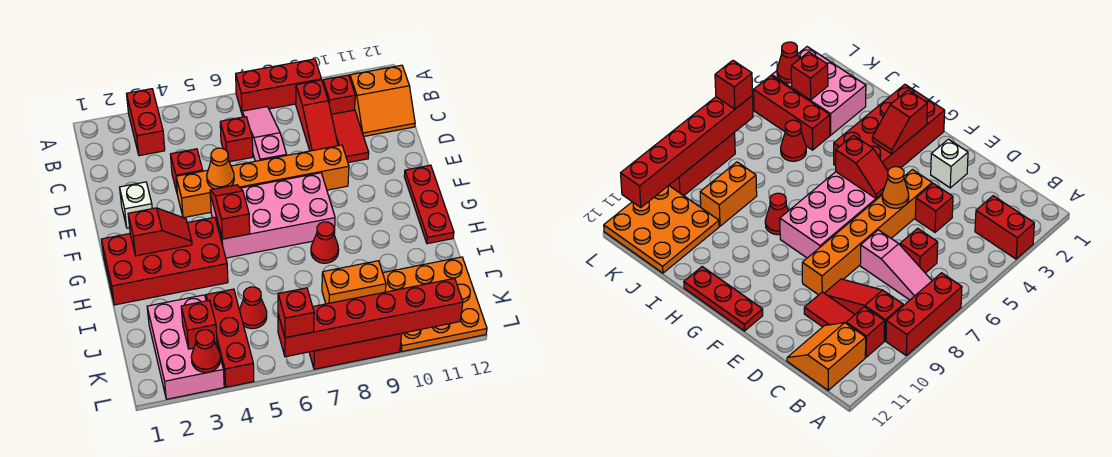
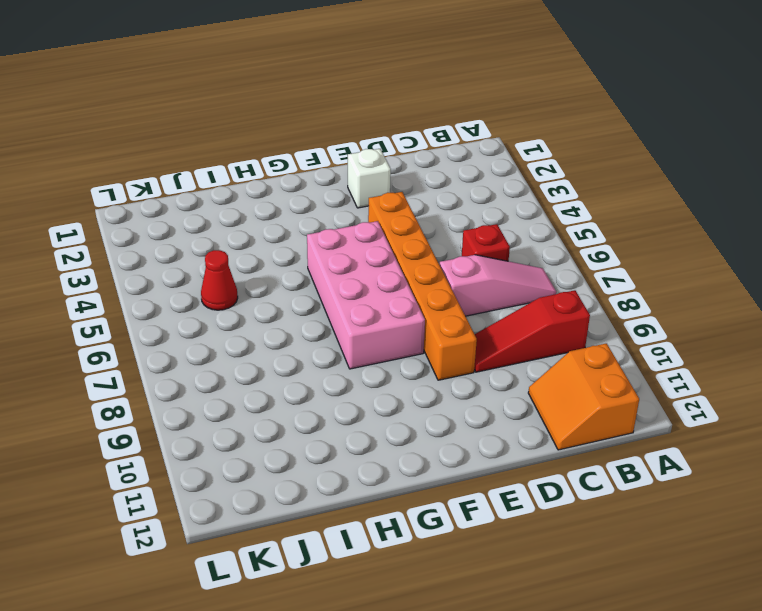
none -> red 1x2 brick [127,89,165,156]
none -> red 1x3 brick [236,59,321,112]
none -> red 1x1 brick [323,75,355,114]

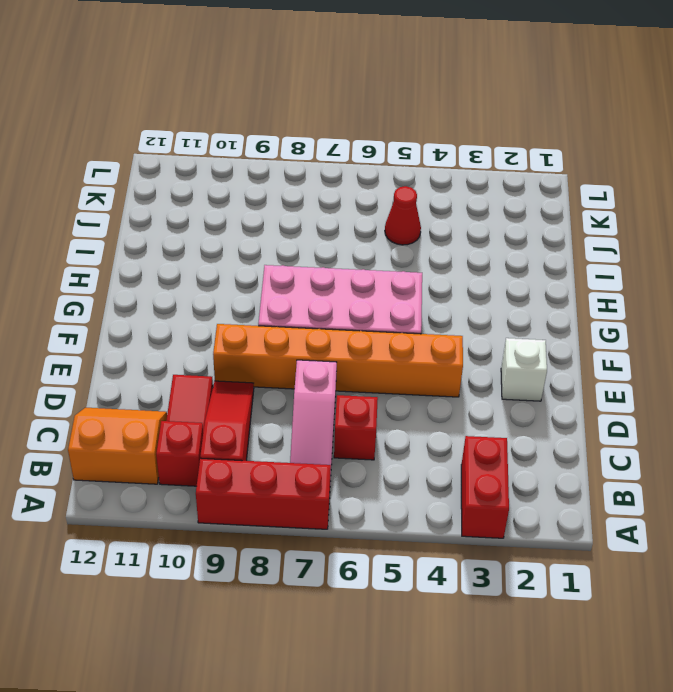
none -> red 1x1 brick [171,149,203,192]
none -> red 1x3 plate [404,165,454,244]
none -> red 2x4 brick [101,217,228,305]

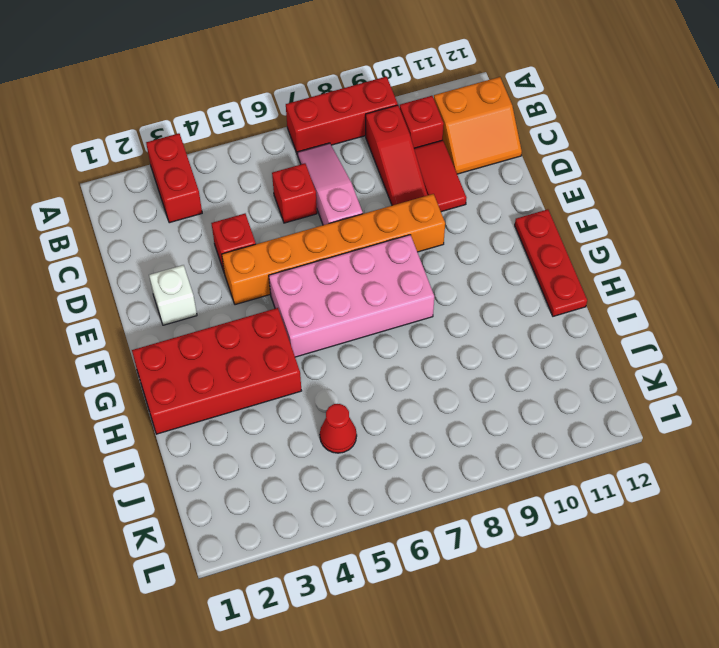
none -> red 1x1 cone [311,222,339,263]
none -> pink 2x3 brick [147,295,224,399]
none -> red 1x3 brick [206,289,254,387]

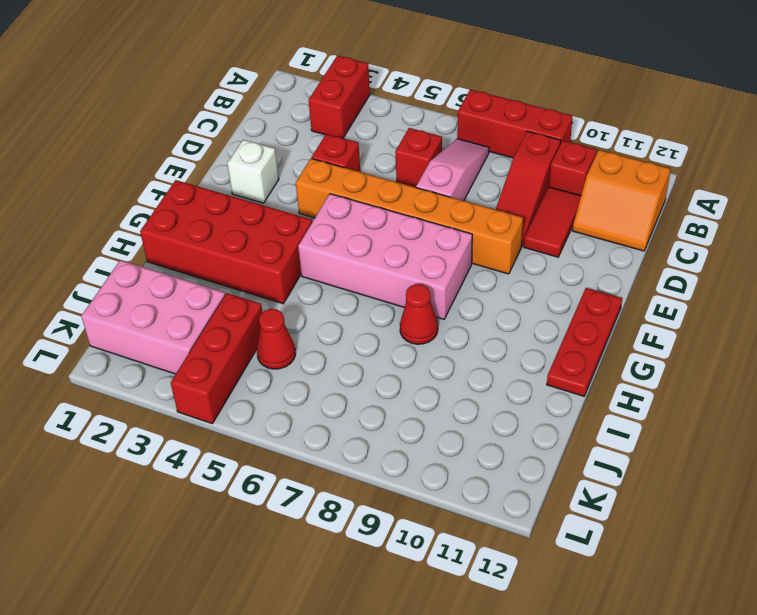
pink 2x3 brick [81,260,225,374] -> pink 2x3 brick turned to [147,295,224,399]
none -> orange 1x2 brick [322,261,386,304]
none -> orange 3x3 plate [383,257,487,352]
none -> red 1x3 brick [309,334,402,369]

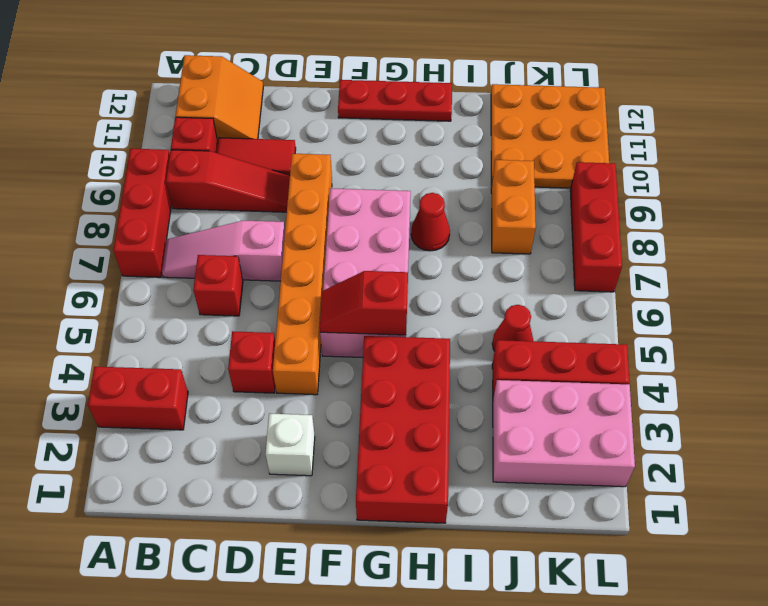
none -> orange 1x1 cone [207,148,234,189]
none -> red 1x2 slope [128,208,192,256]
none -> red 1x1 brick [181,300,217,349]

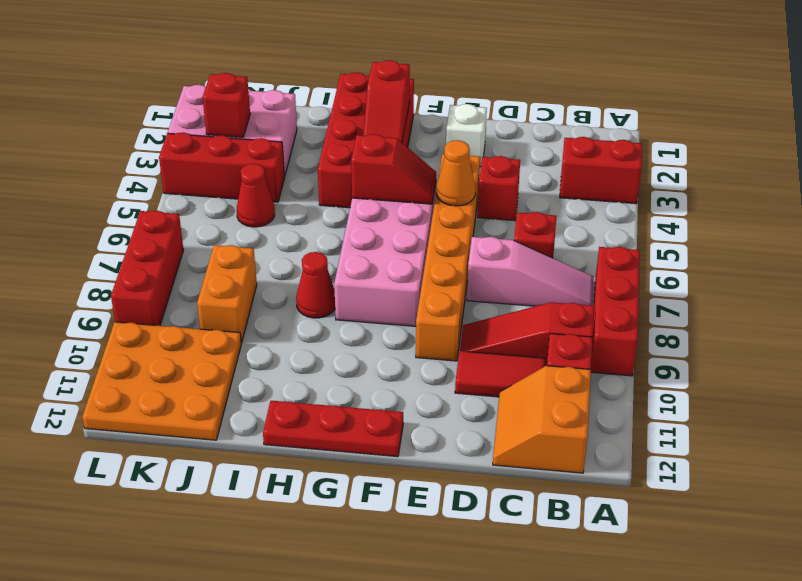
none -> red 1x1 cone [191,330,221,372]
none -> red 1x6 brick [278,278,463,357]
none -> red 1x1 brick [278,288,314,338]

